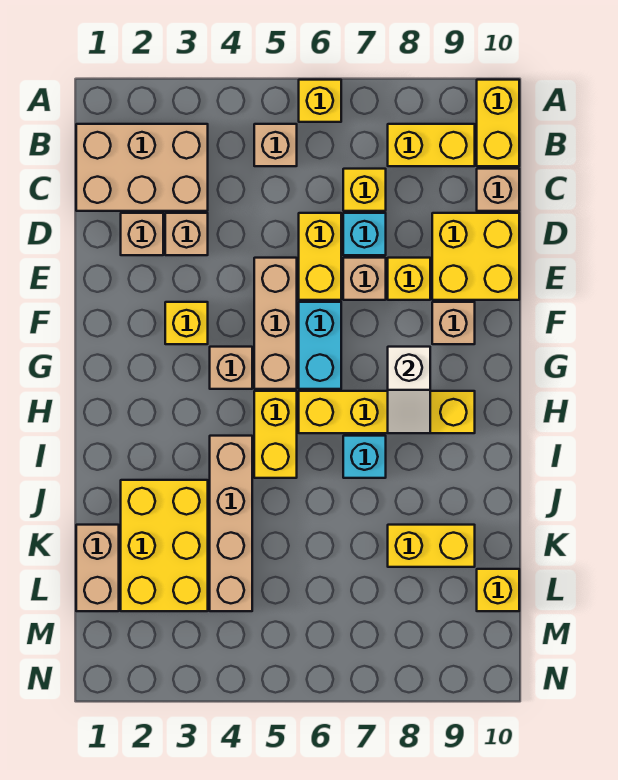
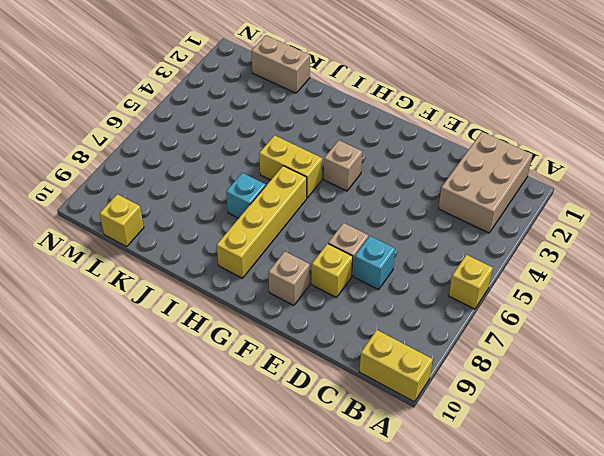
none -> tan 1x1 brick [254,124,297,166]
none -> yellow 1x2 brick [388,124,475,166]
none -> yellow 1x1 brick [343,169,386,211]

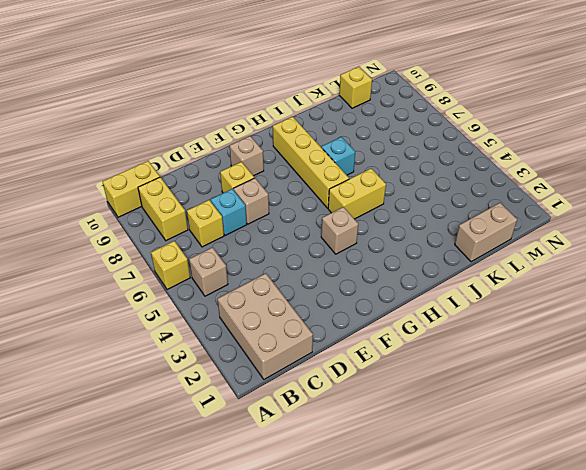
none -> tan 1x1 brick [477,169,519,211]
none -> tan 1x1 brick [121,213,163,255]
none -> tan 1x1 brick [165,213,208,255]

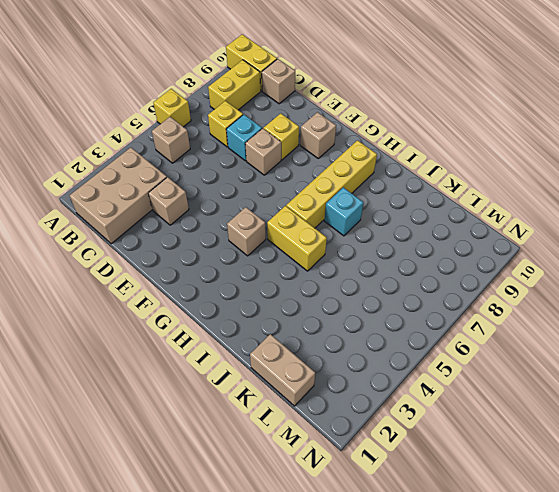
none -> tan 1x1 brick [121,213,163,255]
none -> yellow 1x2 brick [299,213,341,300]
none -> yellow 2x2 brick [432,213,519,300]

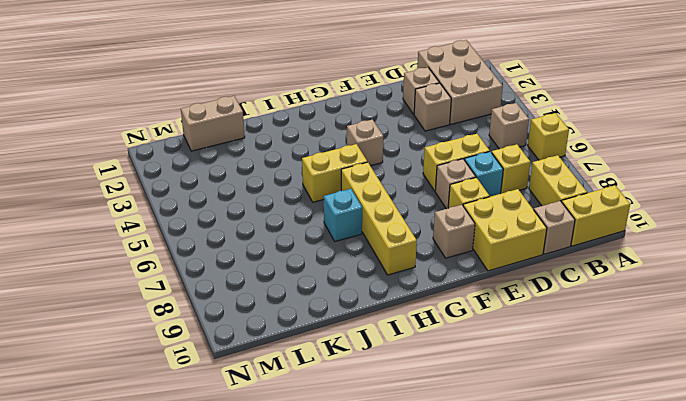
none -> tan 1x3 brick [254,258,297,389]
none -> yellow 1x1 brick [165,302,208,344]
none -> cyan 1x2 brick [299,302,341,389]

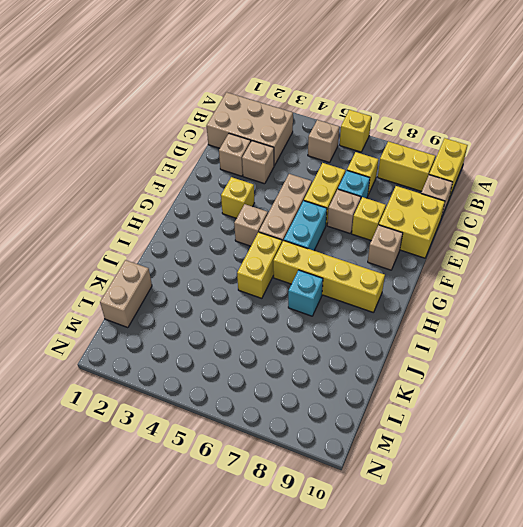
none -> tan 1x4 brick [210,436,252,611]
none -> yellow 2x3 brick [121,480,208,611]
none -> yellow 1x2 brick [388,525,475,567]

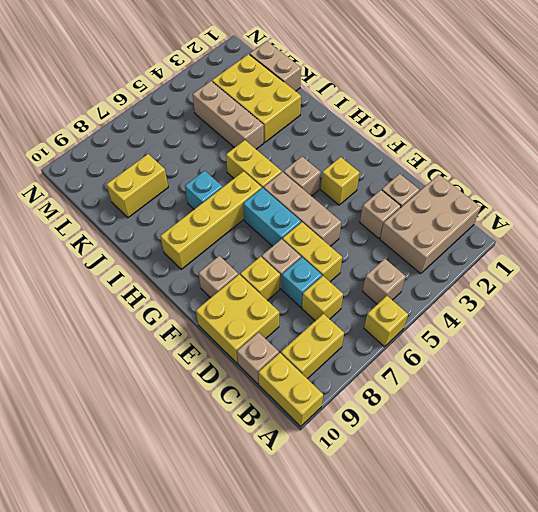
tan 1x3 brick [193,81,264,149] -> tan 1x4 brick [210,436,252,611]
none -> yellow 1x1 brick [477,569,519,611]
none -> white 1x2 slope [388,347,430,433]

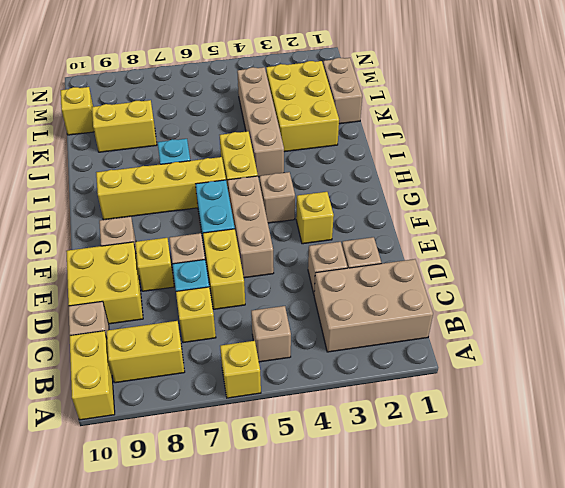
none -> white 1x2 slope [388,347,430,433]

